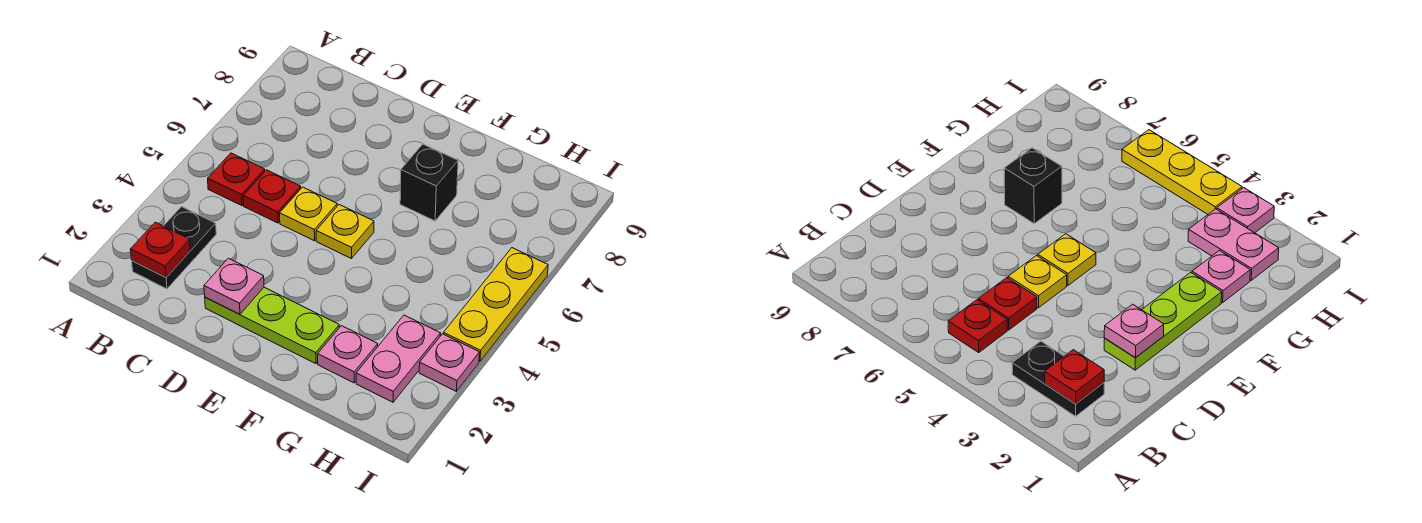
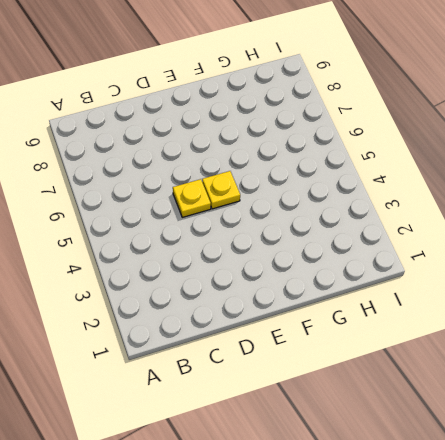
none -> black 1x2 plate [132,207,216,289]
none -> red 1x1 plate [208,153,265,206]
none -> red 1x1 plate [243,170,301,223]

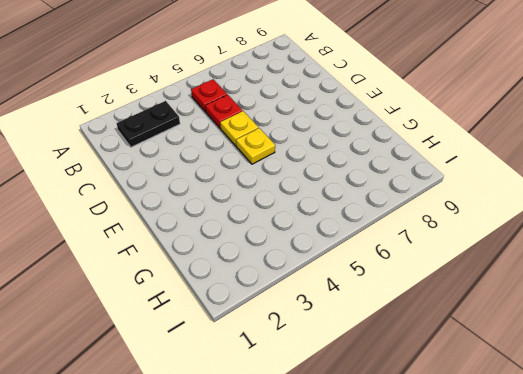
none -> lime 1x3 plate [205,288,339,364]
none -> black 1x1 brick [400,144,458,221]
none -> pink 1x1 plate [318,326,378,383]

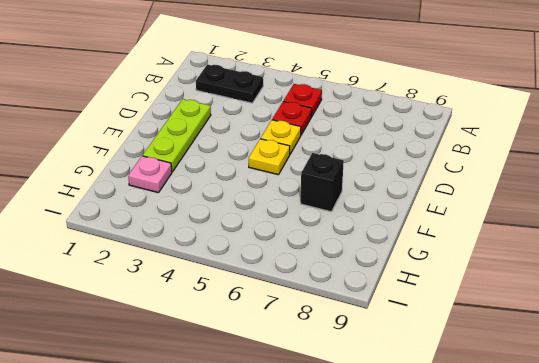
none -> pink 1x2 plate [356,315,441,402]
none -> pink 1x1 plate [419,334,480,391]
none -> yellow 1x3 plate [444,248,548,361]

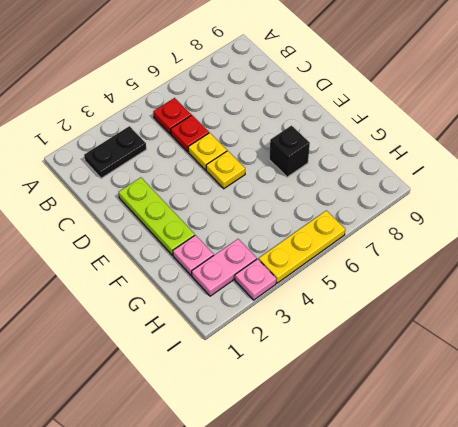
none -> red 1x1 plate [131,222,191,277]
none -> pink 1x1 plate [204,258,264,314]

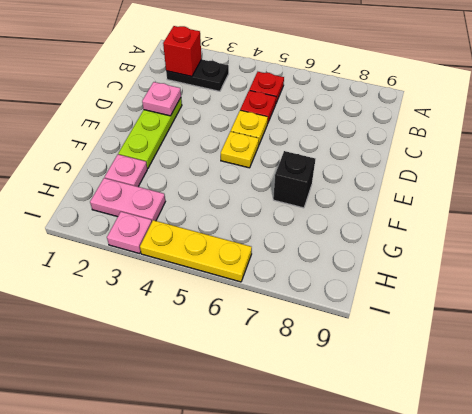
red 1x1 brick [163,26,202,76] -> red 1x1 plate [131,222,191,277]

